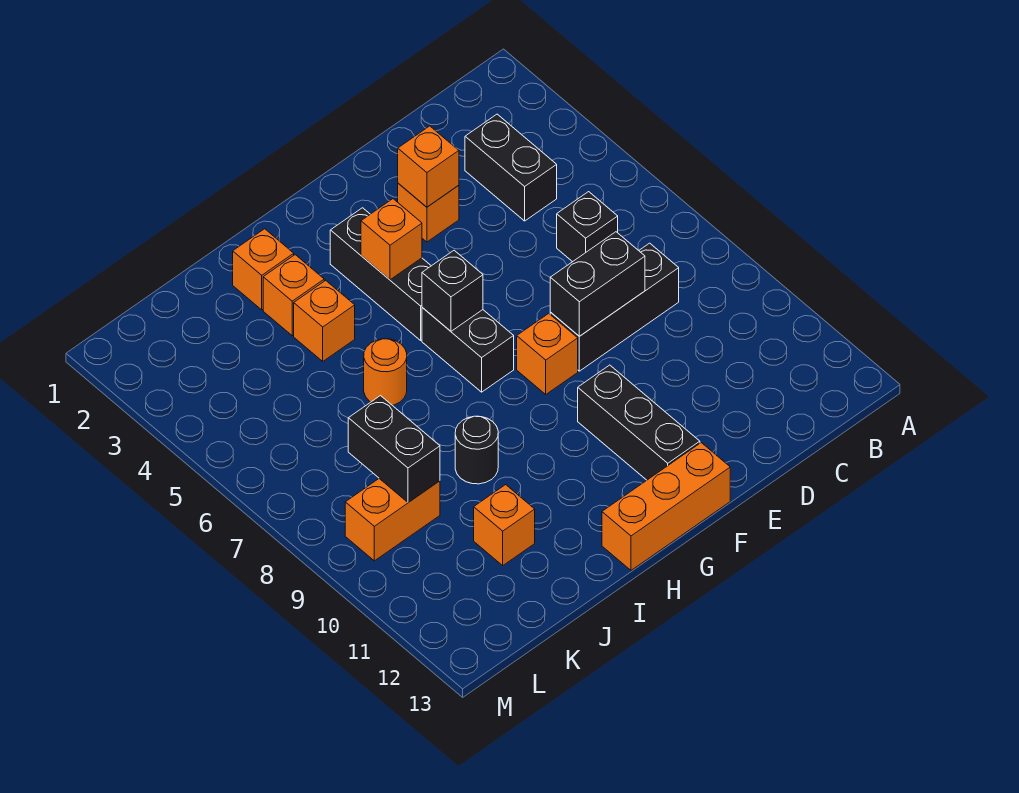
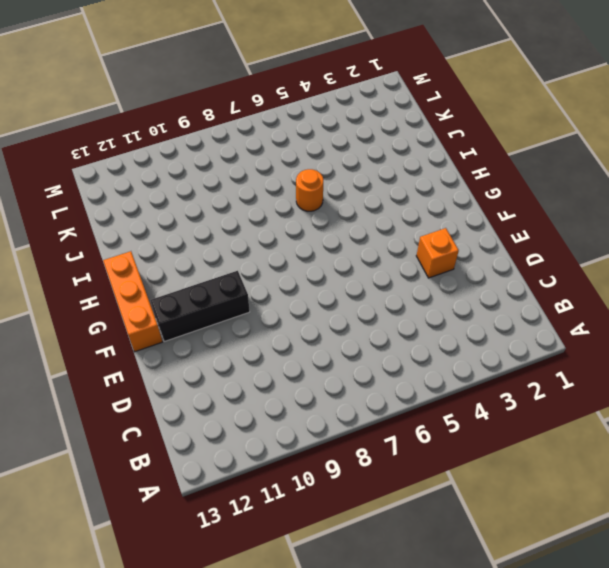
none -> black 1x2 brick [465,114,557,221]
none -> black 1x1 brick [557,192,618,262]
none -> black 1x3 brick [550,243,679,371]

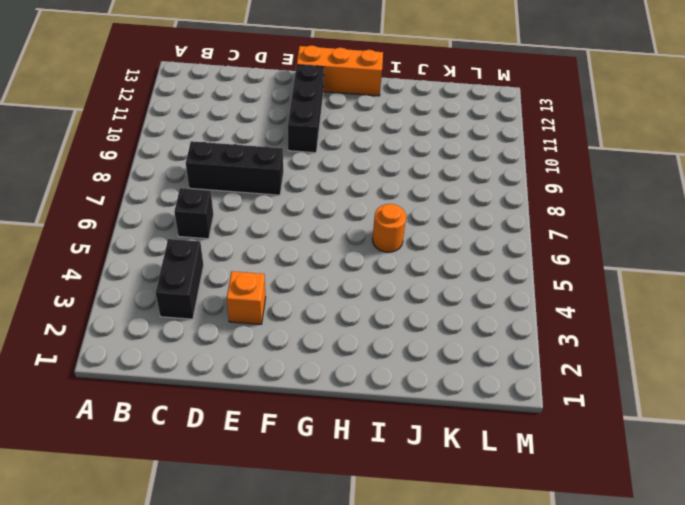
none -> orange 1x1 brick [517,313,578,394]
none -> black 1x3 brick [330,208,431,340]
none -> black 1x2 brick [422,308,514,392]

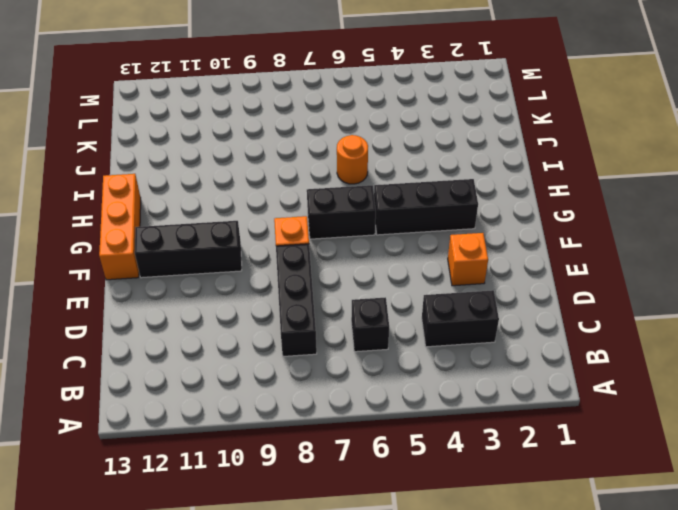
none -> orange 1x1 brick [233,229,294,310]
none -> orange 1x1 brick [263,255,324,336]
none -> orange 1x1 brick [294,280,355,361]

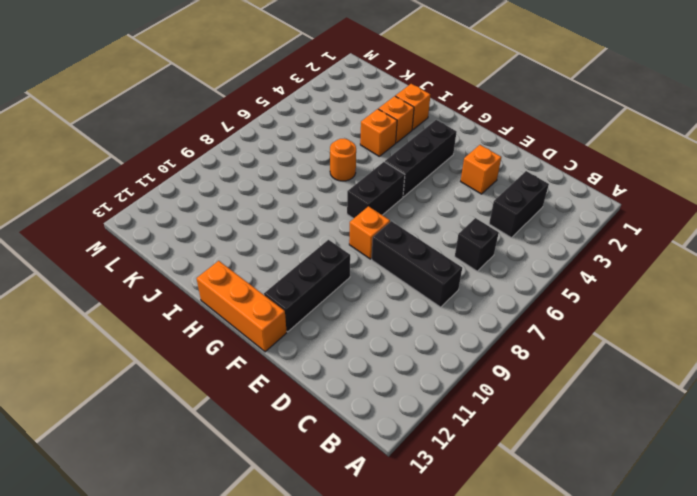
none -> black 1x1 round brick [455,416,498,484]
none -> orange 1x1 brick [474,485,535,565]
none -> orange 1x2 brick [345,479,440,561]

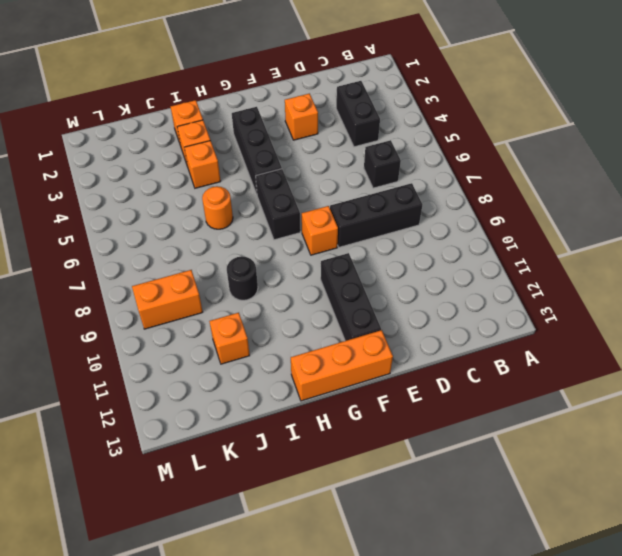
none -> black 1x2 brick [550,232,645,336]
none -> orange 1x1 brick [398,126,459,207]
none -> orange 1x1 brick [361,199,422,280]

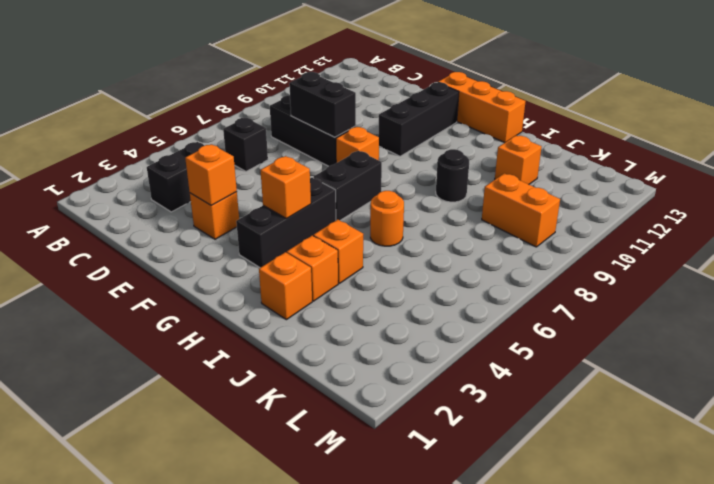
none -> black 1x1 brick [422,250,483,331]
none -> black 1x2 brick [348,396,440,503]

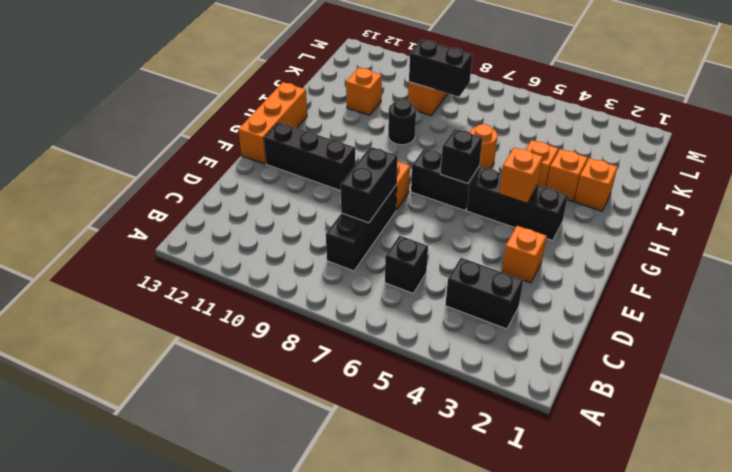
none -> orange 1x1 brick [398,126,459,207]

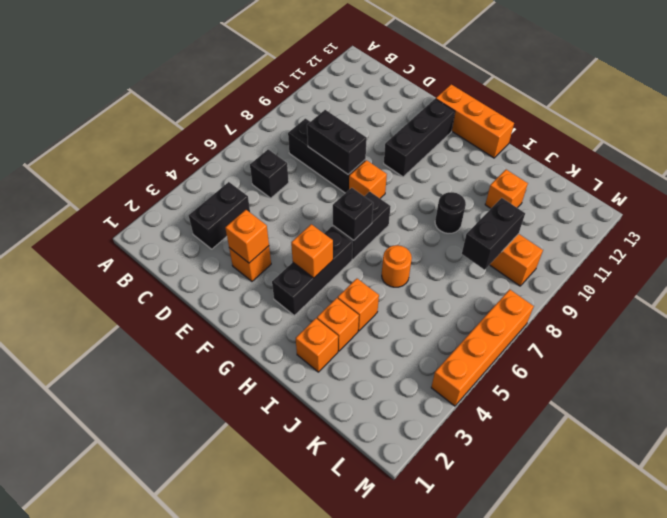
orange 1x4 brick [431,290,534,406] -> none

